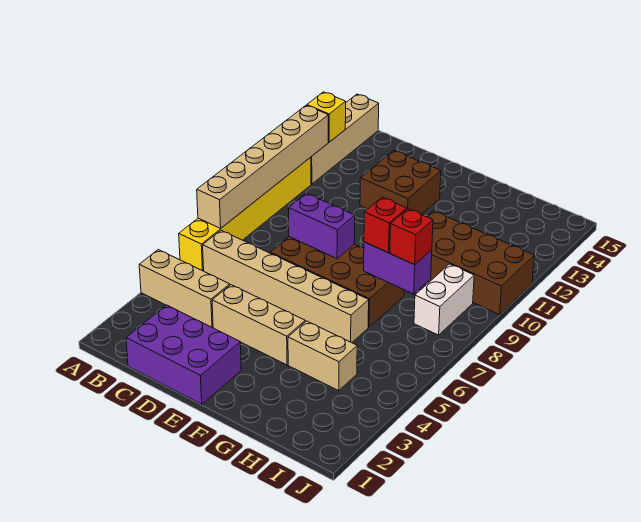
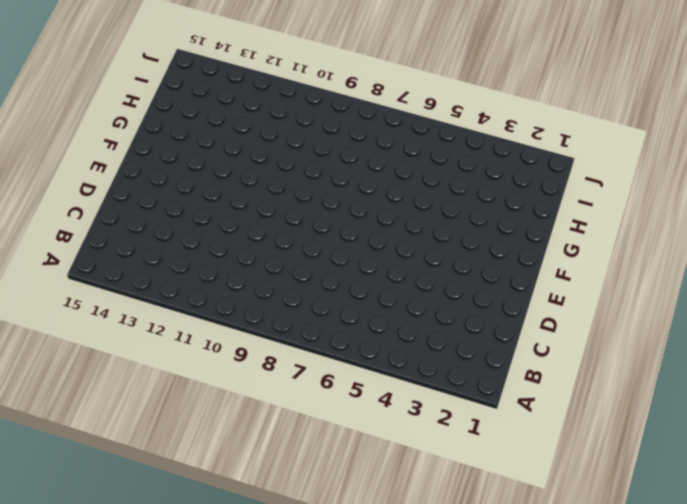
none -> tan 1x3 brick [139,250,230,328]
none -> yellow 1x6 brick [179,157,311,271]
none -> tan 1x4 brick [311,94,379,184]

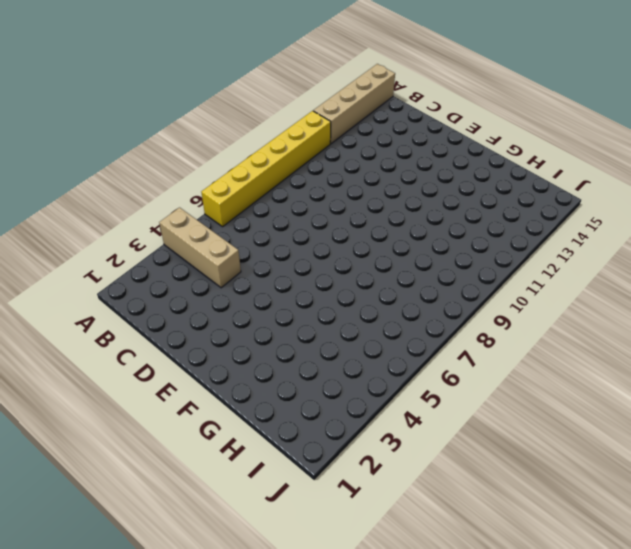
none -> tan 1x6 brick [203,230,369,343]
none -> purple 2x3 brick [126,305,241,404]
none -> tan 1x3 brick [212,285,305,365]

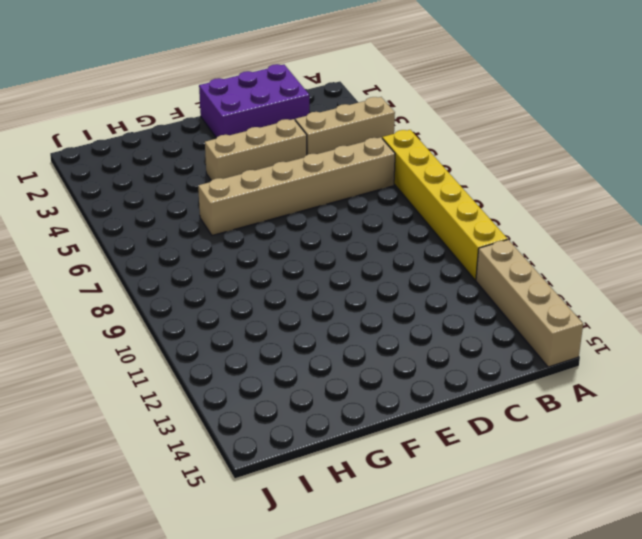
none -> brown 2x4 brick [270,237,404,327]
none -> brown 2x2 brick [360,151,441,214]
none -> tan 1x2 brick [288,321,357,390]

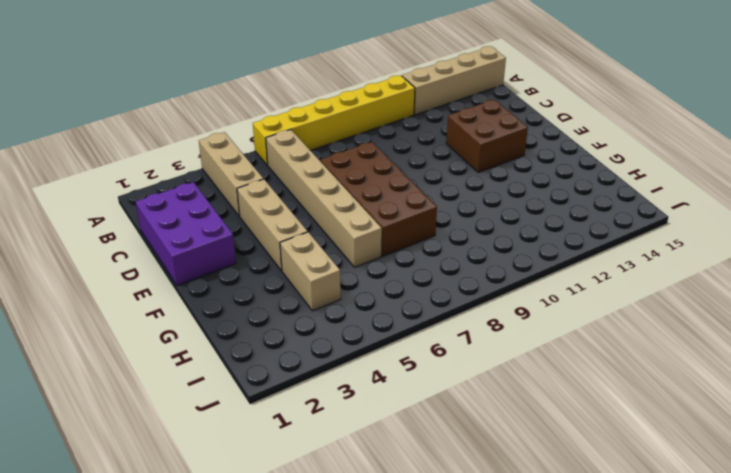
none -> brown 2x4 brick [427,211,534,315]
none -> white 1x2 brick [414,264,474,335]
none -> tan 1x6 brick [197,105,328,228]

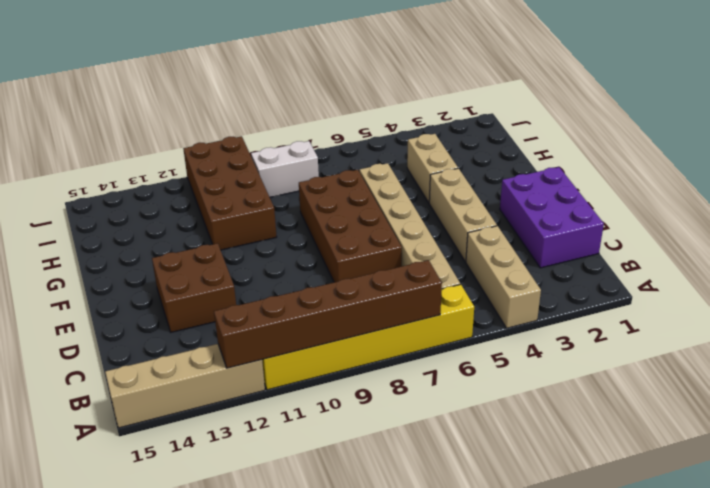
brown 1x6 brick [214,260,442,368] -> tan 1x6 brick [197,105,328,228]
none -> yellow 1x1 brick [307,92,346,142]
none -> purple 1x2 brick [289,193,355,259]
none -> purple 1x2 brick [364,242,432,294]

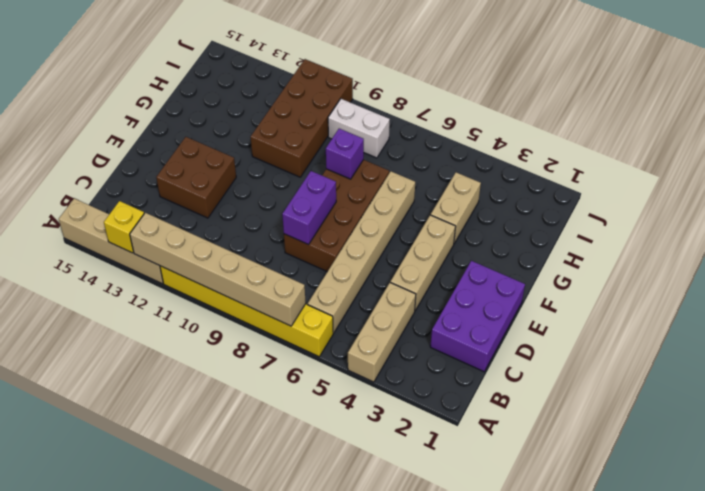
purple 1x1 brick [326,129,364,179] -> purple 1x2 brick [364,242,432,294]
none -> red 1x1 brick [364,197,407,253]
none -> red 1x1 brick [390,209,433,265]

